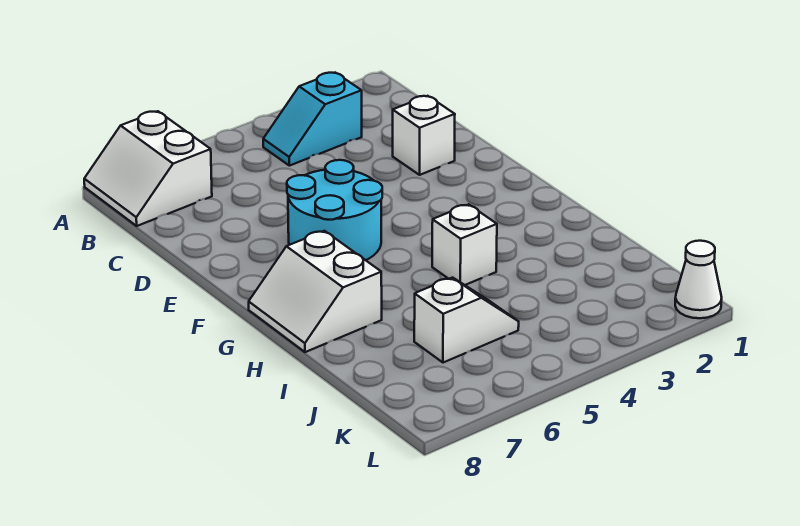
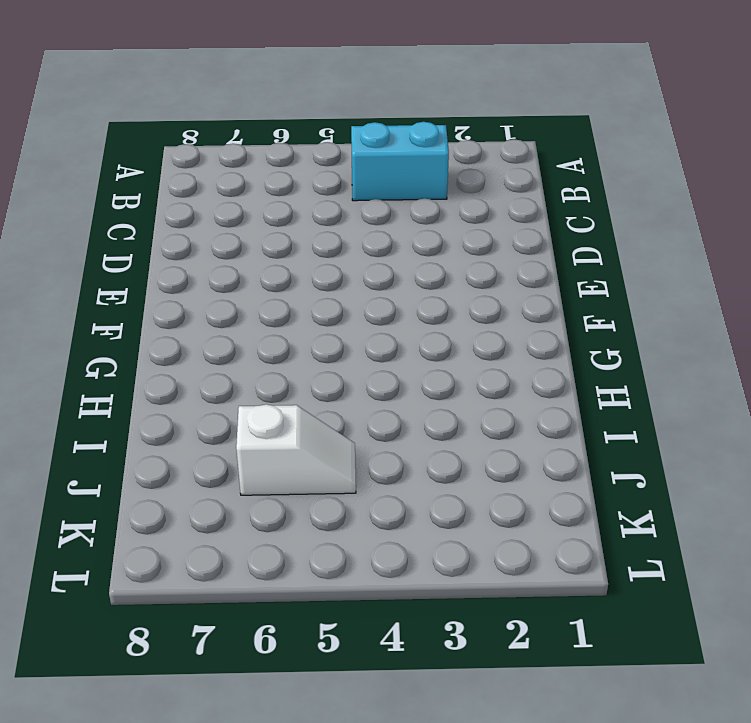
cyan 1x2 brick [351,122,449,201] -> cyan 1x2 slope [263,73,362,166]
none -> white 2x2 slope [84,111,212,226]
none -> white 1x1 brick [393,96,455,175]

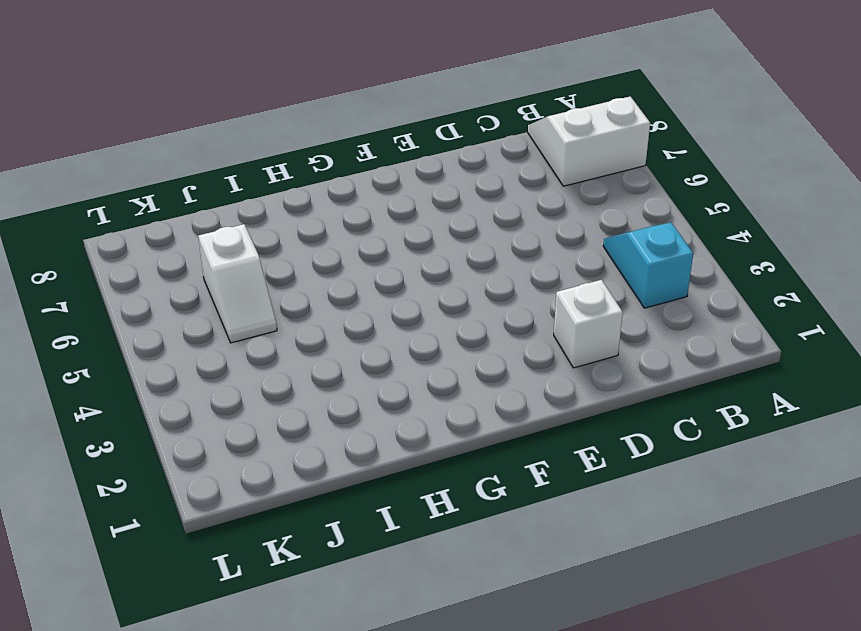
none -> cyan 2x2 round brick [287,160,382,260]
none -> white 2x2 slope [249,231,382,352]

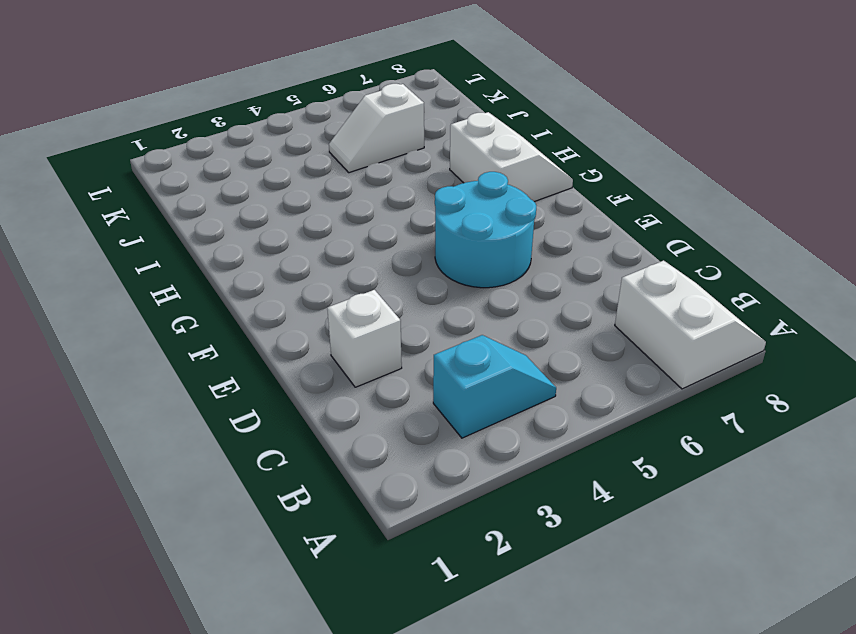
none -> white 1x1 brick [432,204,497,285]
none -> white 1x1 cone [675,241,722,318]

